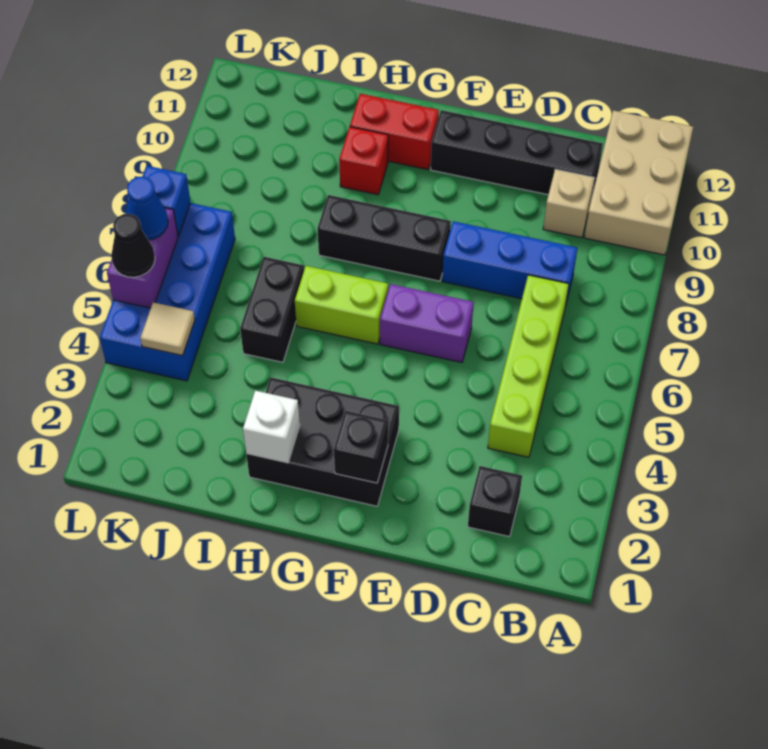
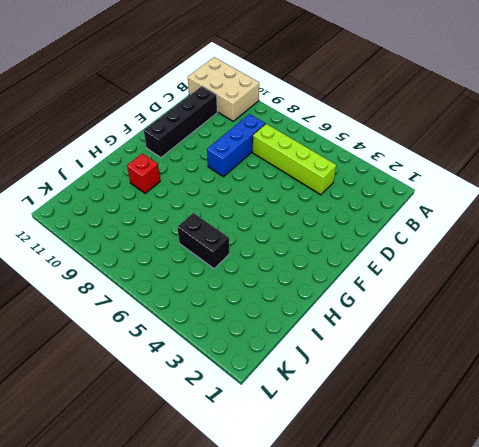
none -> black 1x1 brick [468,466,522,537]
none -> tan 1x1 brick [543,169,595,238]
none -> purple 1x2 brick [380,284,474,363]

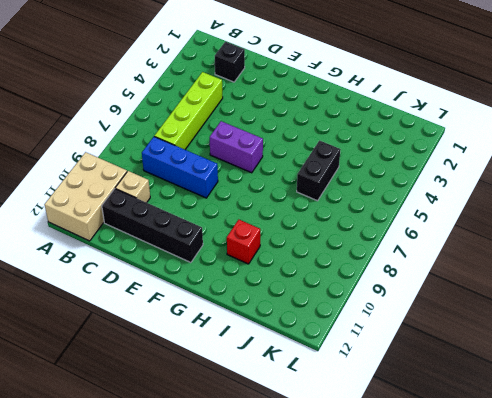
none -> black 2x3 brick [246,377,399,506]
none -> black 1x3 brick [317,195,451,281]
none -> lime 1x2 brick [295,266,388,344]

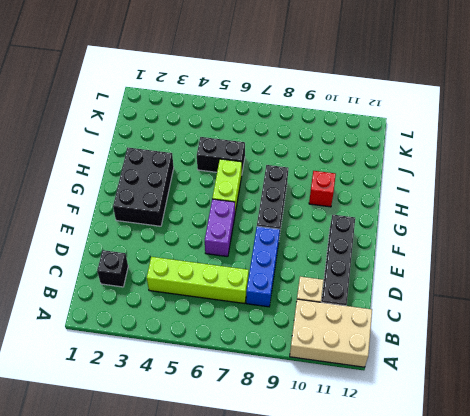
none -> red 1x2 brick [350,94,439,170]
none -> blue 2x4 brick [100,203,235,381]
none -> black 1x1 brick [334,411,388,483]

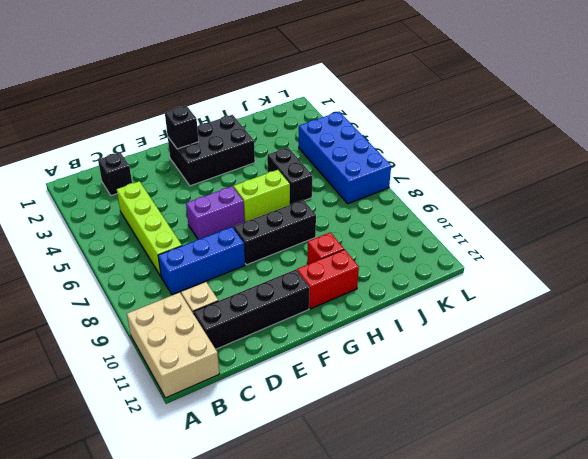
none -> white 1x1 brick [243,390,300,463]
none -> tan 1x1 tile [140,302,195,356]
none -> purple 1x2 brick [107,208,178,308]

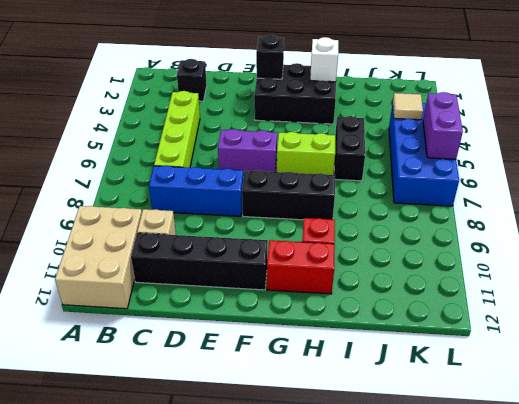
none -> blue 1x1 brick [142,166,191,236]
none -> black 1x1 cone [111,214,155,277]
none -> blue 1x1 cone [126,177,168,240]

